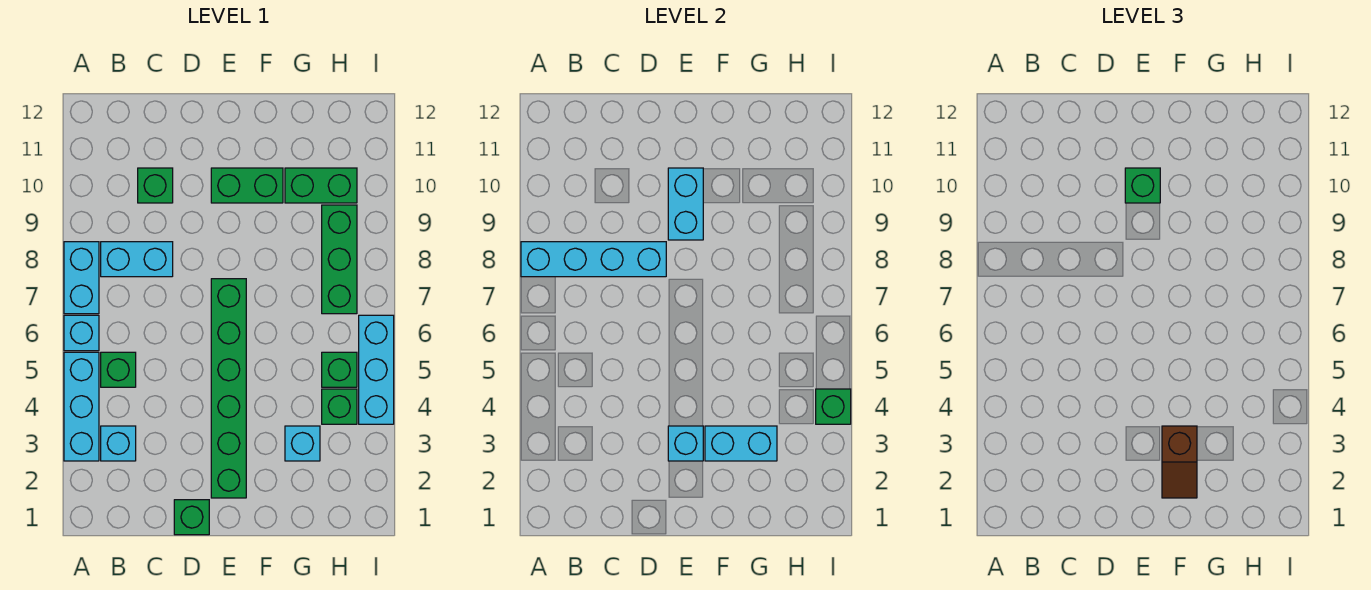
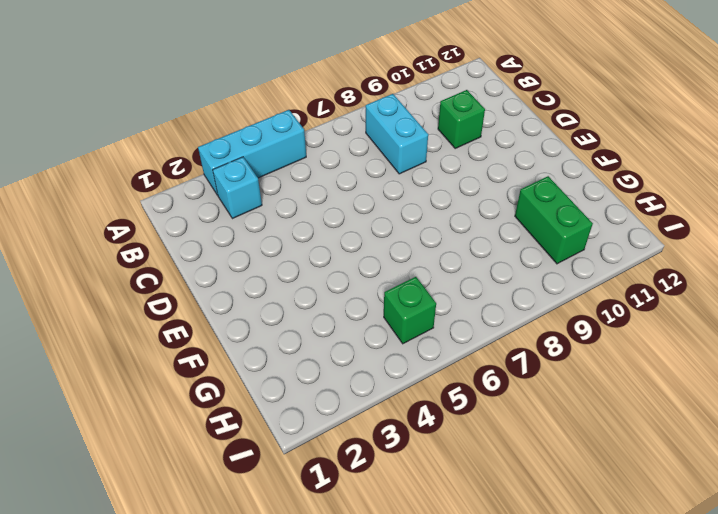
none -> cyan 1x1 brick [64,315,99,351]
none -> cyan 1x2 brick [64,242,99,314]
none -> green 1x1 brick [101,352,136,387]

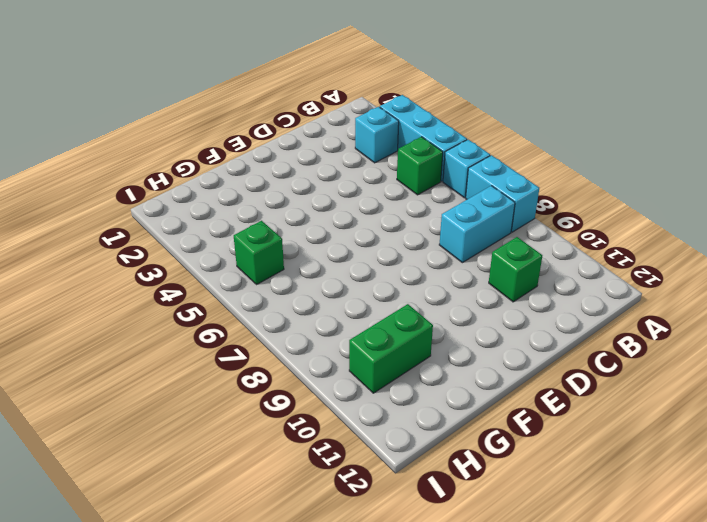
none -> green 1x1 brick [174,500,209,535]
none -> green 1x6 brick [211,279,246,498]
none -> green 1x2 brick [211,168,283,203]

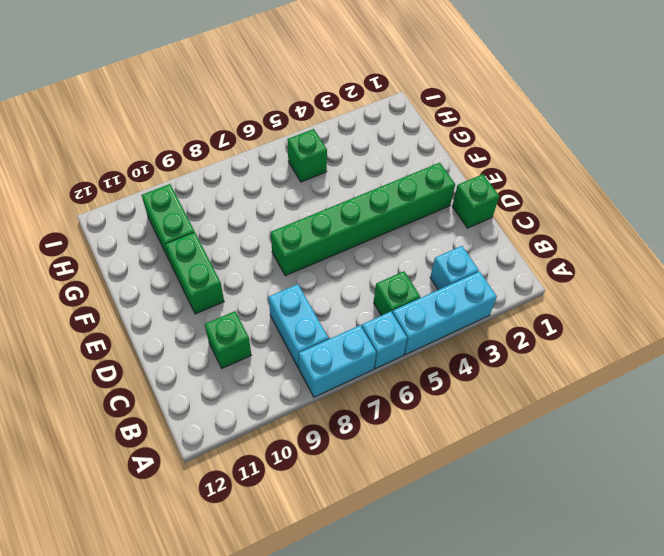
none -> cyan 1x1 brick [285,426,320,461]
none -> green 1x1 brick [322,389,357,424]
none -> green 1x3 brick [322,205,357,314]

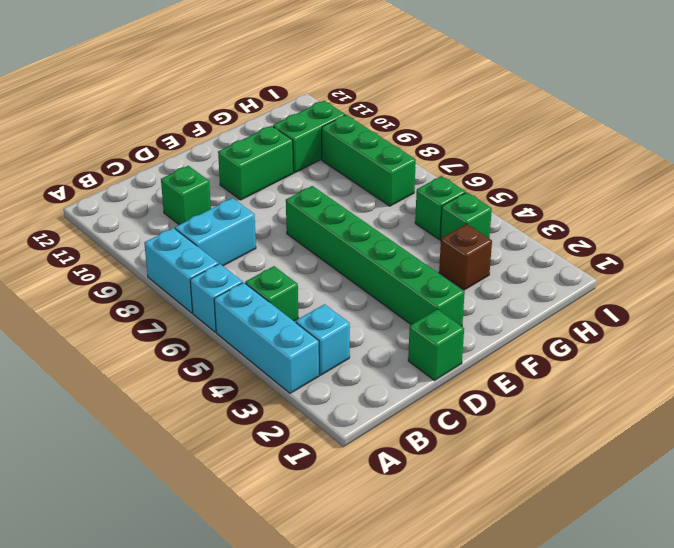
brown 1x1 brick [439,224,492,290] -> cyan 1x1 brick [285,426,320,461]
none -> cyan 1x3 brick [359,315,394,424]
none -> cyan 1x4 brick [521,242,666,277]
none -> cyan 1x1 brick [668,426,703,461]

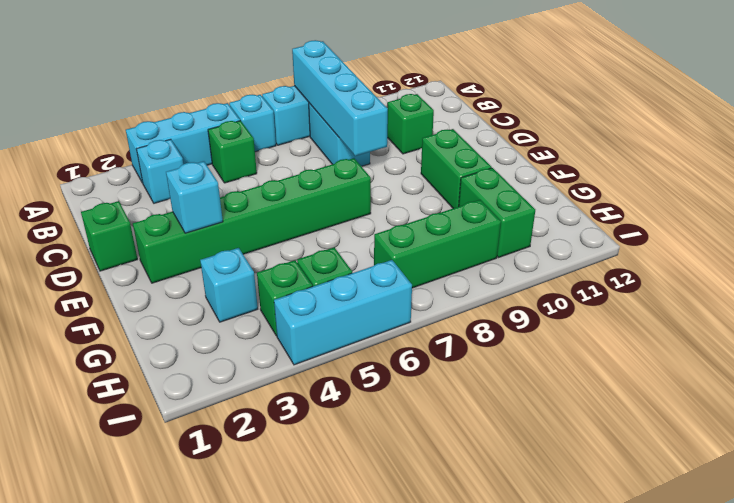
none -> cyan 1x2 brick [668,168,703,240]
none -> cyan 1x2 brick [705,426,777,461]
none -> green 1x1 brick [816,389,851,424]

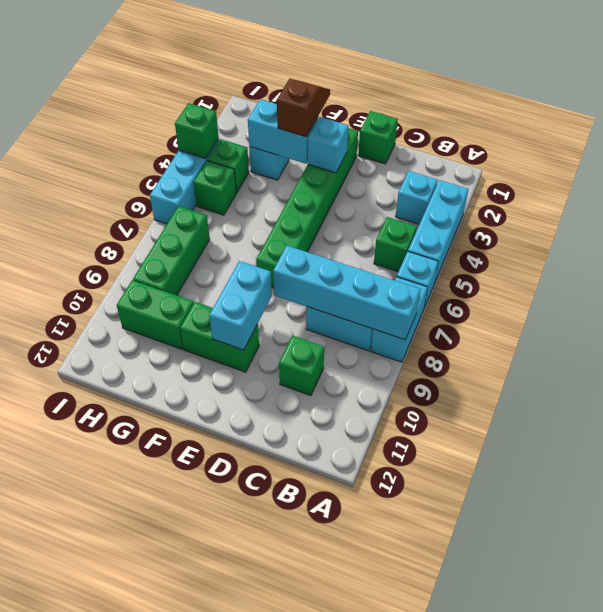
none -> green 1x1 brick [1125,168,1160,203]

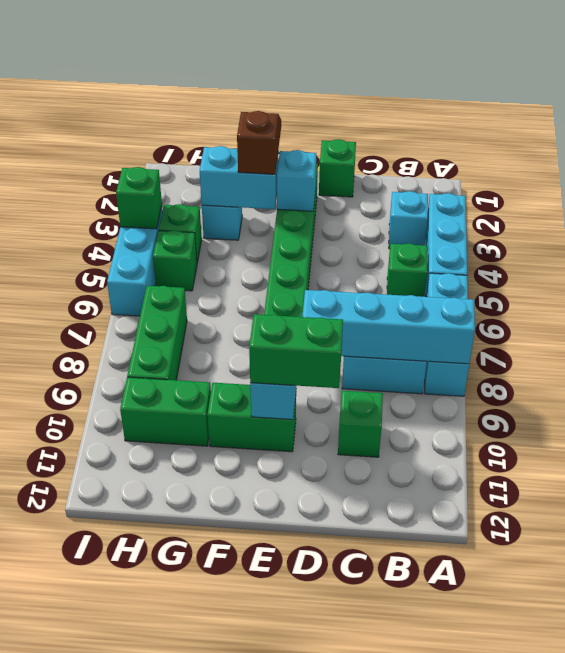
green 1x2 brick [249,314,343,388] -> green 1x1 brick [1125,168,1160,203]

